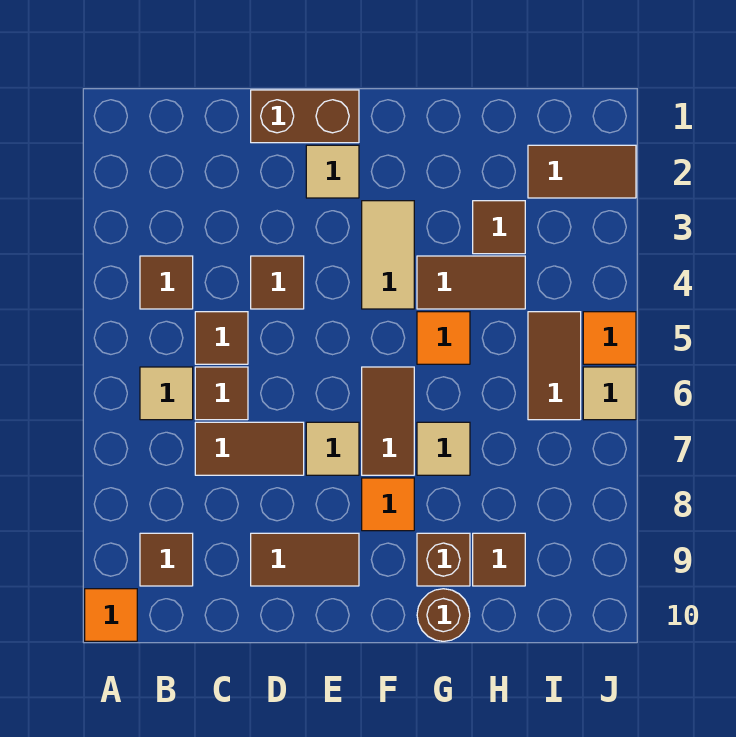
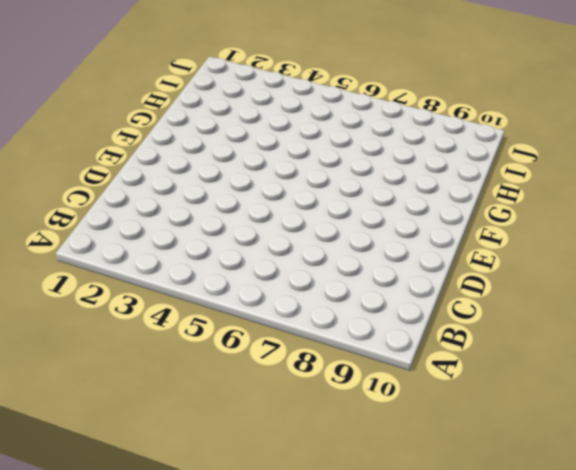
none -> orange 1x1 tile [85,589,137,641]
none -> brown 1x1 tile [140,256,193,309]
none -> tan 1x1 tile [140,367,193,420]

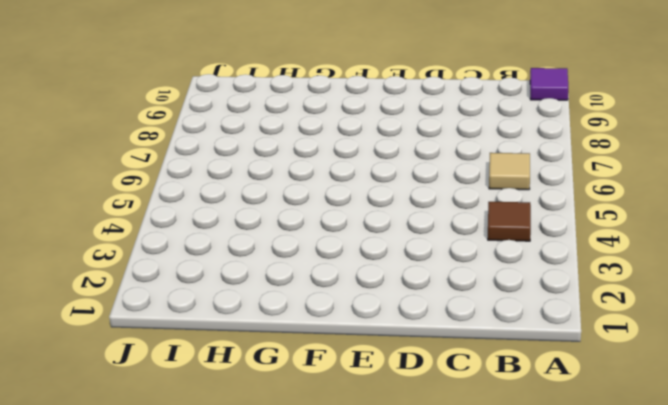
purple 1x1 tile [530,68,568,100] -> orange 1x1 tile [85,589,137,641]
none -> brown 1x1 tile [140,533,193,586]
none -> brown 1x1 tile [195,312,248,364]
none -> brown 1x1 tile [195,367,248,420]

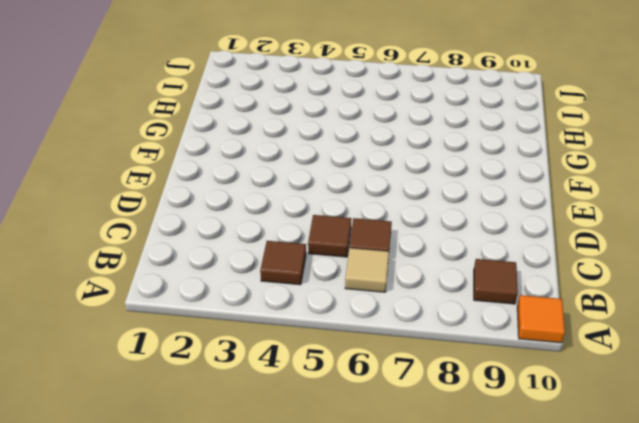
none -> brown 1x2 tile [195,422,304,475]
none -> brown 1x2 brick [251,90,359,143]
none -> brown 1x1 tile [251,256,304,309]

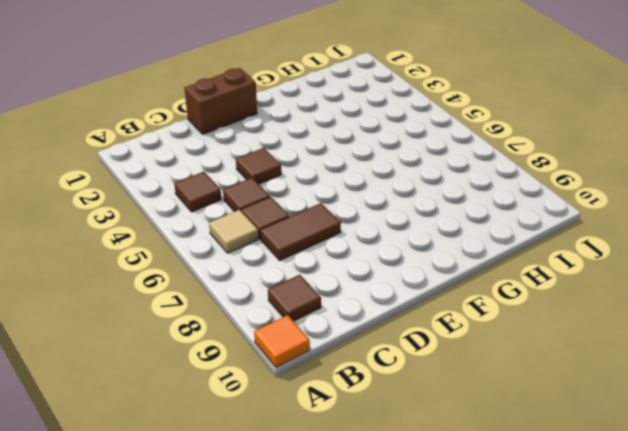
none -> brown 1x2 tile [251,533,359,586]
none -> tan 1x1 tile [306,145,359,198]
none -> tan 1x1 tile [306,422,359,475]

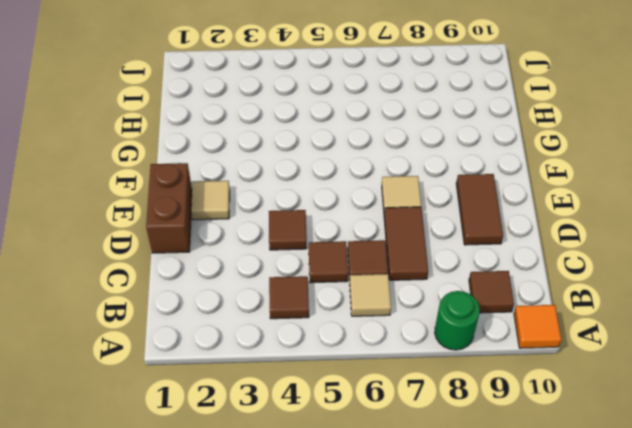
green 1x1 round brick [435,291,480,350] -> none
none -> tan 1x2 tile [362,201,414,309]
none -> brown 1x2 tile [362,367,414,475]
none -> orange 1x1 tile [362,478,414,531]

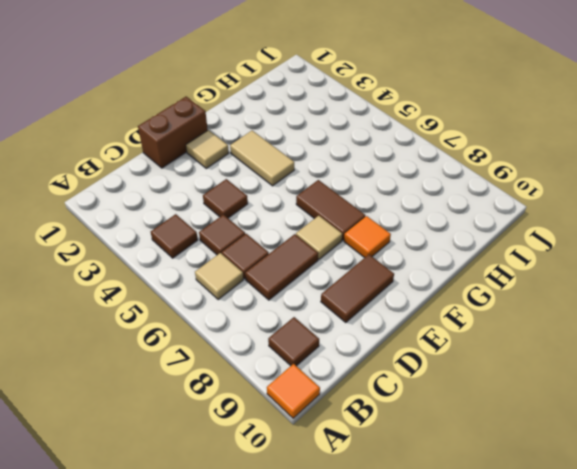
none -> brown 1x2 tile [417,256,525,309]
none -> orange 1x1 tile [417,312,470,364]
none -> tan 1x1 tile [417,422,470,475]

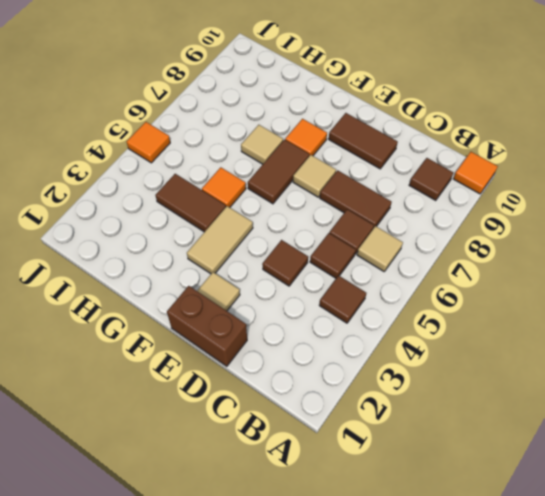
none -> brown 1x1 brick [417,533,470,586]
none -> brown 1x1 round brick [417,589,470,641]
none -> brown 1x1 tile [473,201,525,254]

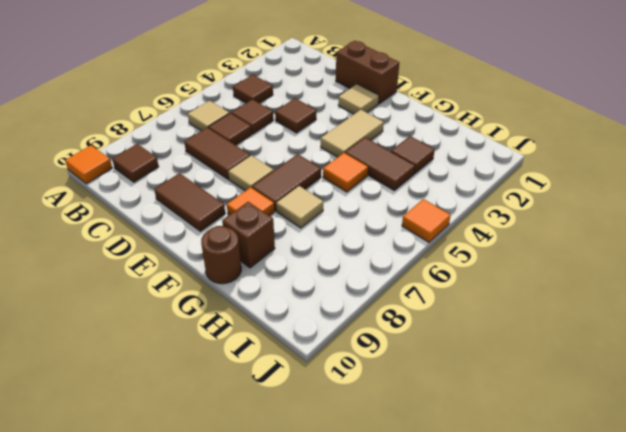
none -> brown 1x1 tile [473,533,525,586]
none -> brown 1x2 tile [528,145,636,198]
none -> brown 1x2 tile [528,312,581,420]

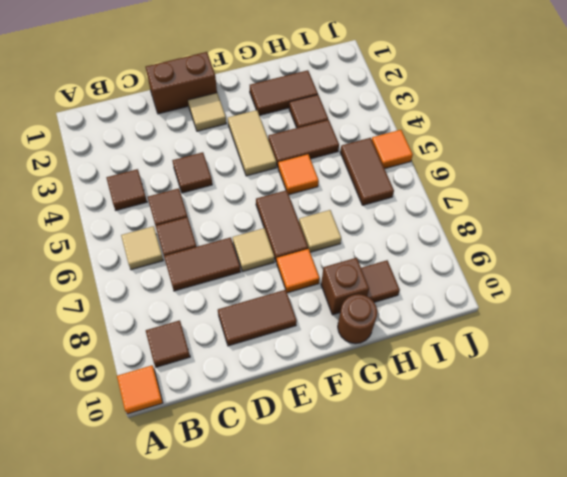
brown 1x2 tile [250,70,318,116] -> brown 1x2 tile moved to [528,145,636,198]
none -> tan 1x1 tile [583,367,636,420]

